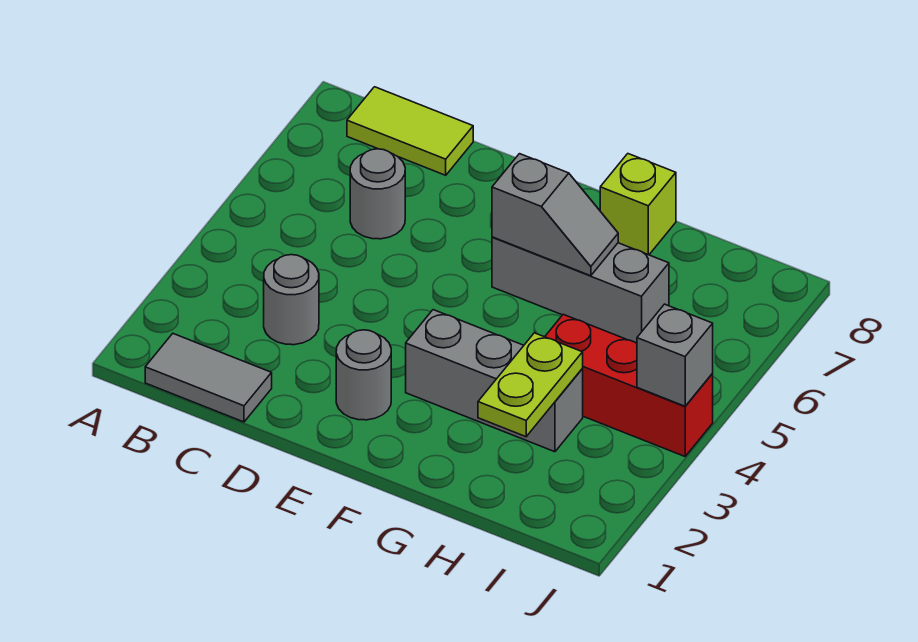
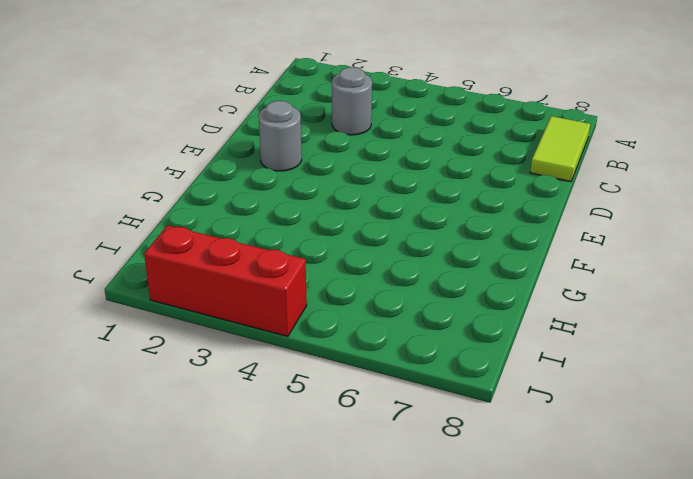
red 1x3 brick [144,225,307,336] -> red 1x3 brick turned to [545,314,713,456]
none -> grey 1x2 tile [145,334,272,422]
none -> grey 1x1 round brick [350,149,405,239]
none -> grey 1x3 brick [406,310,583,452]

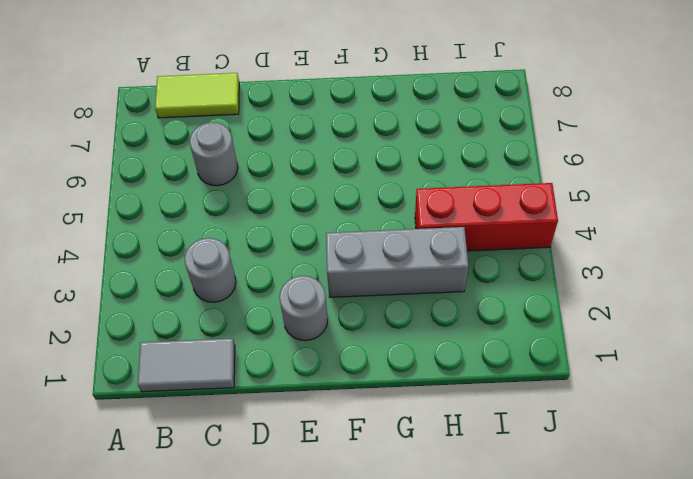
none -> grey 1x3 brick [492,237,669,343]
none -> lime 1x1 brick [600,154,676,255]
none -> grey 1x2 slope [492,154,618,276]

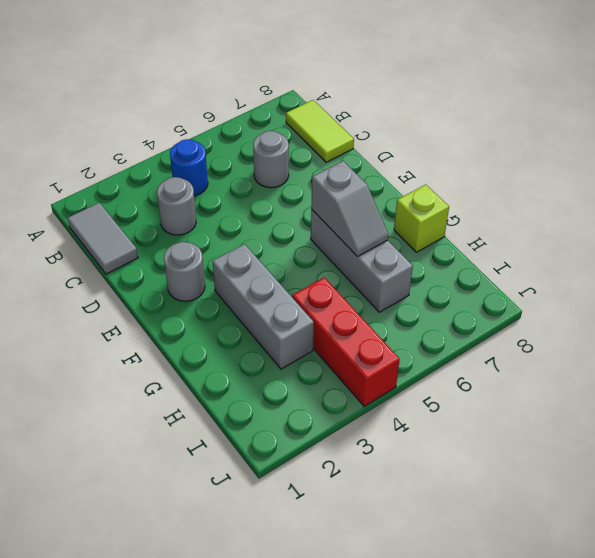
blue 1x1 round brick [170,139,208,196] -> none
none -> lime 1x2 plate [478,333,583,437]
none -> grey 1x1 brick [637,304,713,406]

